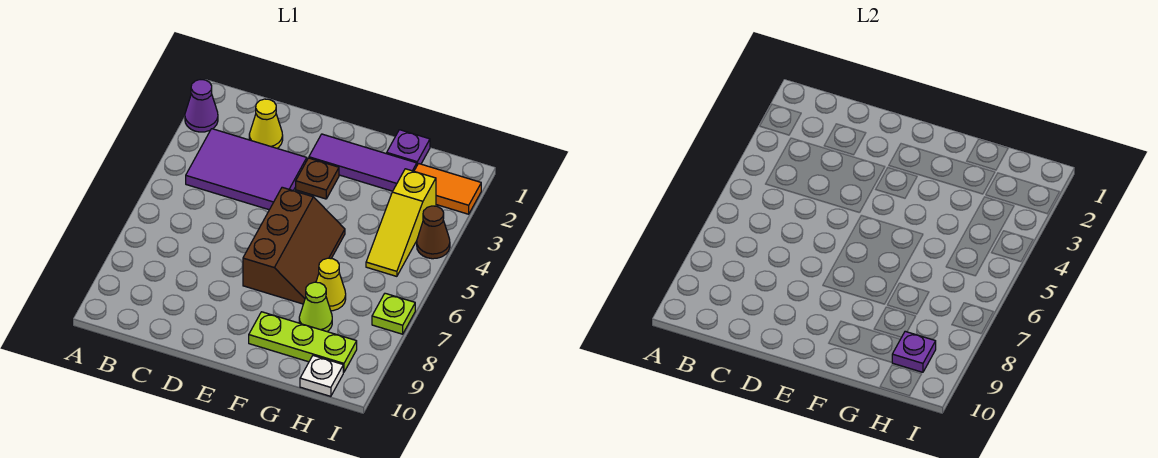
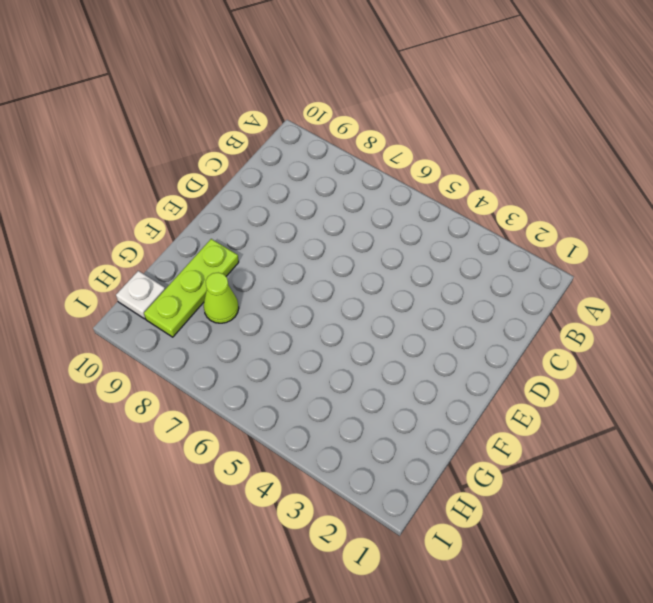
none -> purple 1x1 cone [185,80,218,132]
none -> purple 2x3 tile [186,129,307,210]
none -> yellow 1x1 cone [249,99,283,148]

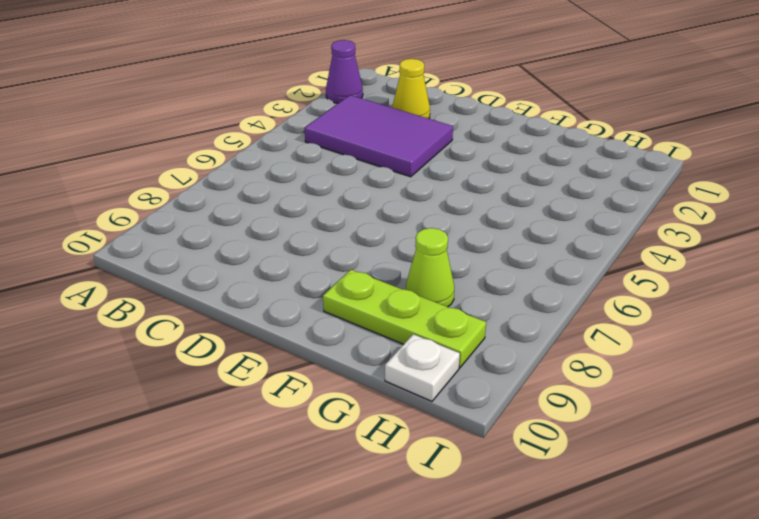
none -> purple 1x3 tile [309,134,417,191]
none -> brown 1x1 plate [296,158,339,199]
none -> brown 2x3 slope [243,187,345,304]

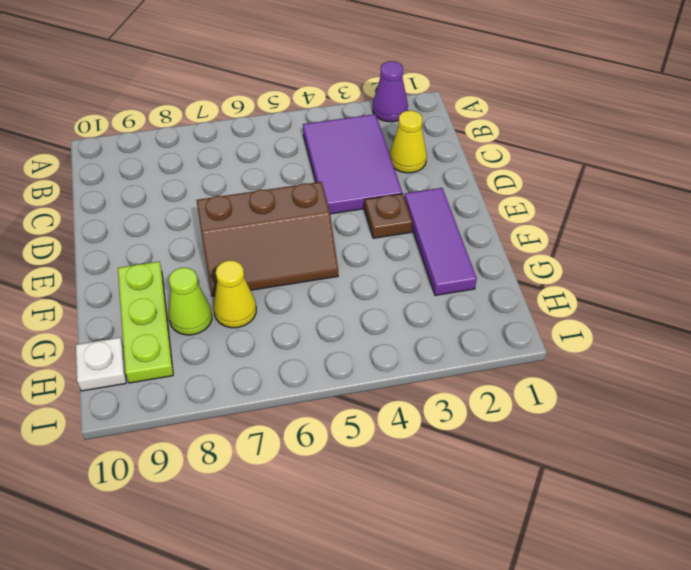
none -> purple 1x1 plate [387,130,430,165]
none -> orange 1x2 tile [414,164,481,214]
none -> yellow 1x3 slope [366,169,436,276]

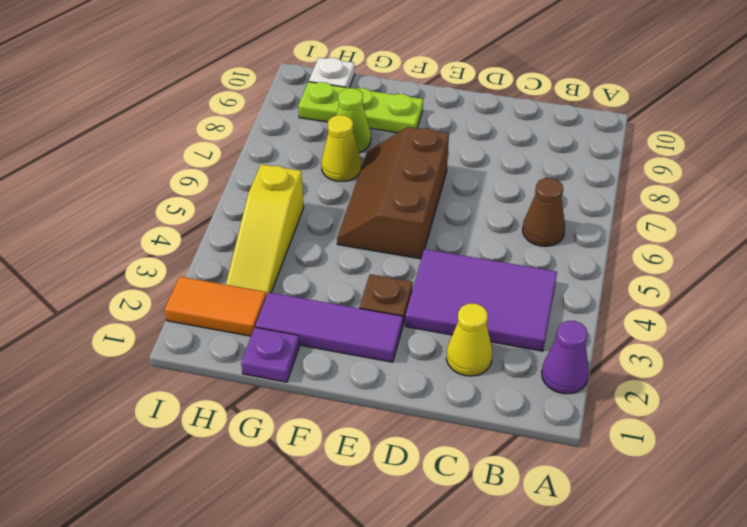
brown 1x1 cone [523,178,565,246] -> brown 1x1 cone moved to [417,206,450,259]
yellow 1x3 slope [226,164,304,296] -> yellow 1x3 slope turned to [366,169,436,276]
none -> lime 1x1 plate [372,293,415,334]
none -> purple 1x1 plate [892,331,936,372]

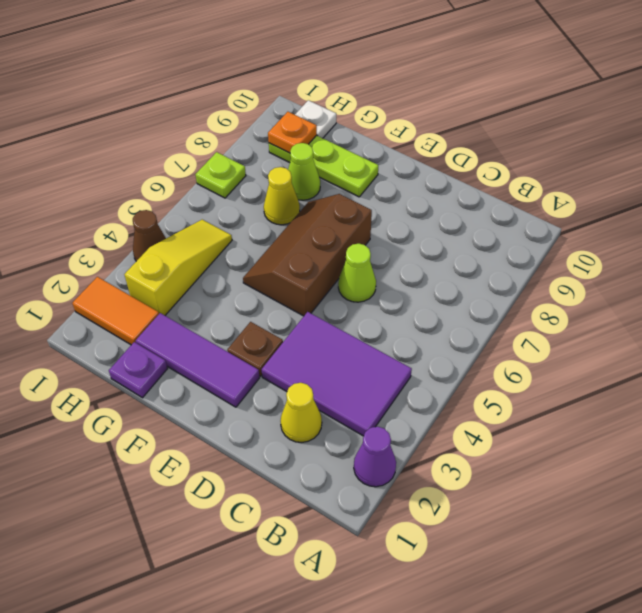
lime 1x1 cone [338,244,376,302] -> none
orange 1x1 plate [268,112,317,153] -> purple 1x1 plate [892,331,936,372]

